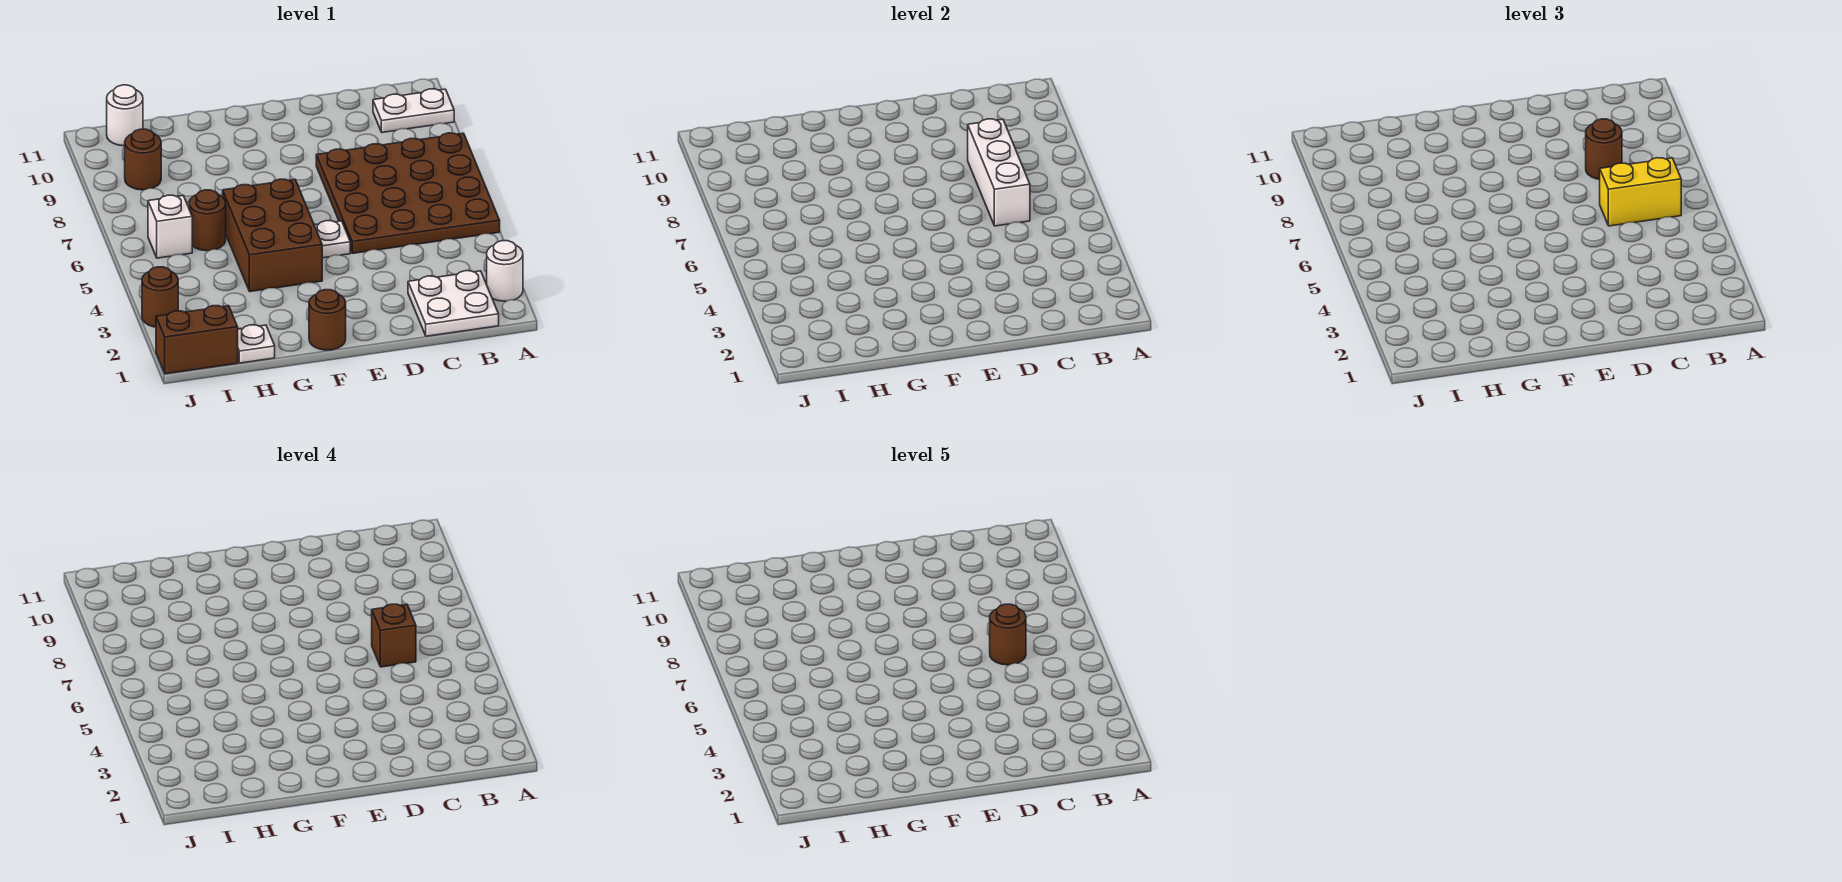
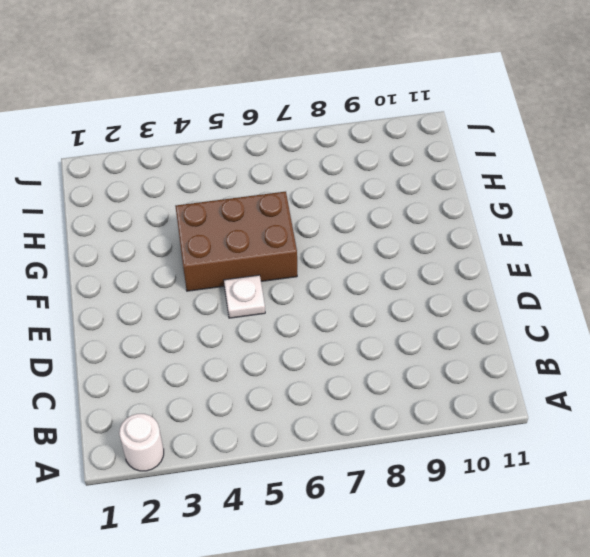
none -> brown 4x4 plate [316,133,500,253]
none -> white 1x2 plate [373,89,454,132]
none -> white 2x2 plate [408,271,499,336]

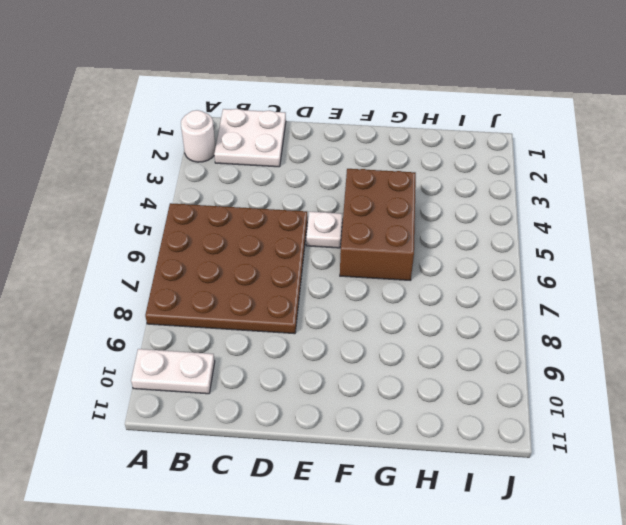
none -> brown 1x1 round brick [309,290,346,350]
none -> white 1x1 plate [238,325,275,363]
none -> brown 1x1 round brick [189,190,226,251]

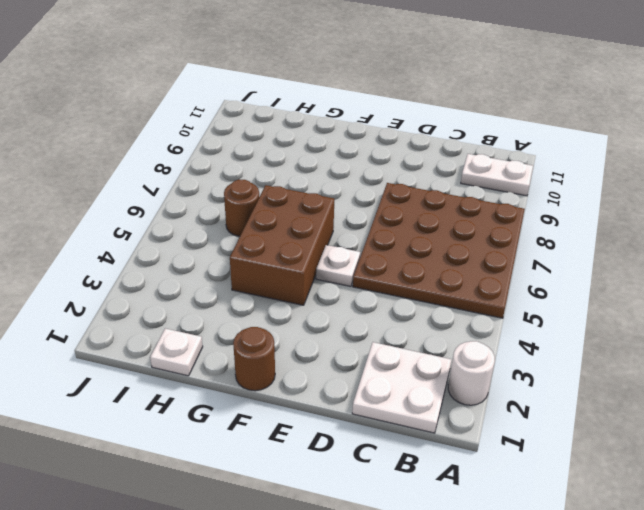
none -> brown 1x2 brick [156,306,238,374]
none -> white 1x1 brick [148,195,192,258]
none -> brown 1x1 round brick [125,129,161,190]

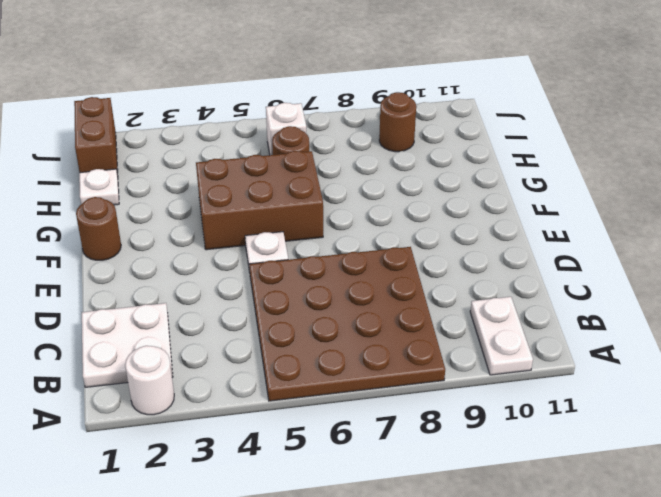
none -> white 1x1 round brick [107,85,143,146]
none -> brown 1x1 round brick [142,267,178,327]
none -> white 1x3 brick [968,119,1030,226]

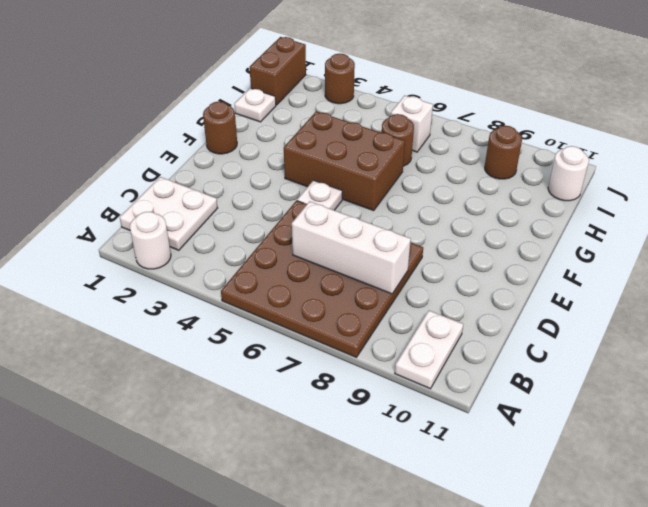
none -> yellow 1x2 brick [1600,158,1681,226]
none -> brown 1x1 round brick [1586,119,1622,179]
none -> brown 1x1 brick [372,604,416,667]

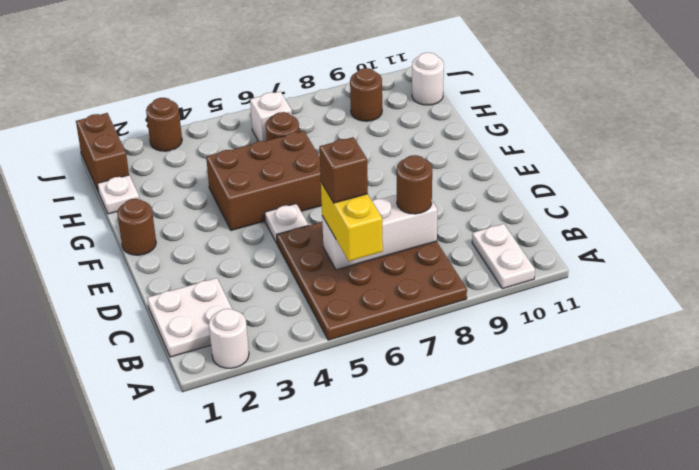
none -> brown 1x1 round brick [990,604,1026,665]

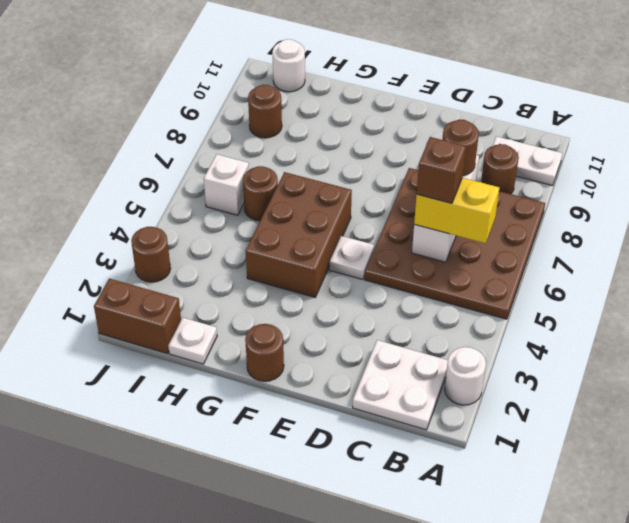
brown 1x1 round brick [481,144,519,194] -> brown 1x1 round brick moved to [990,604,1026,665]

